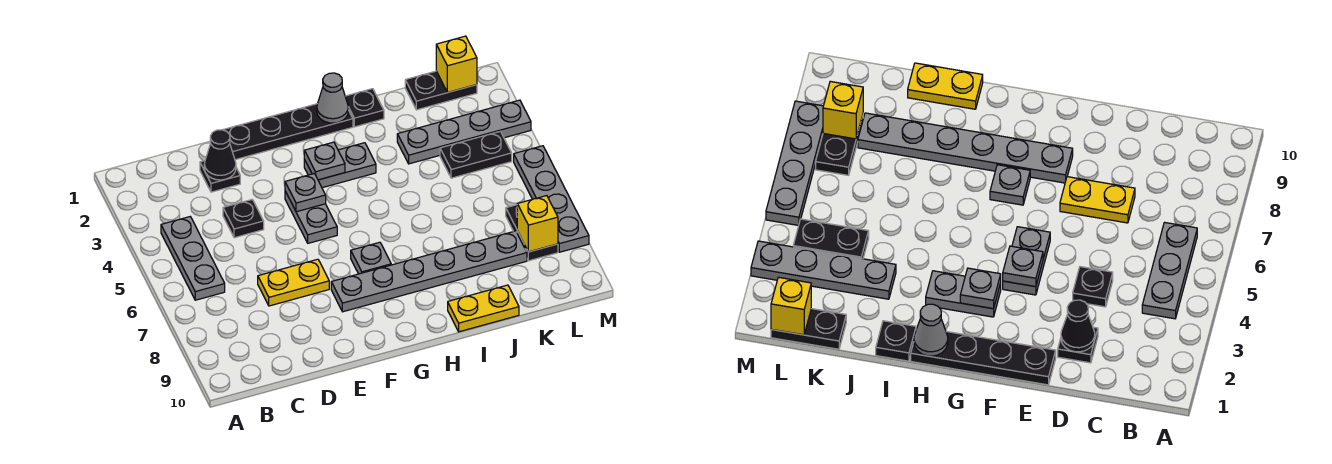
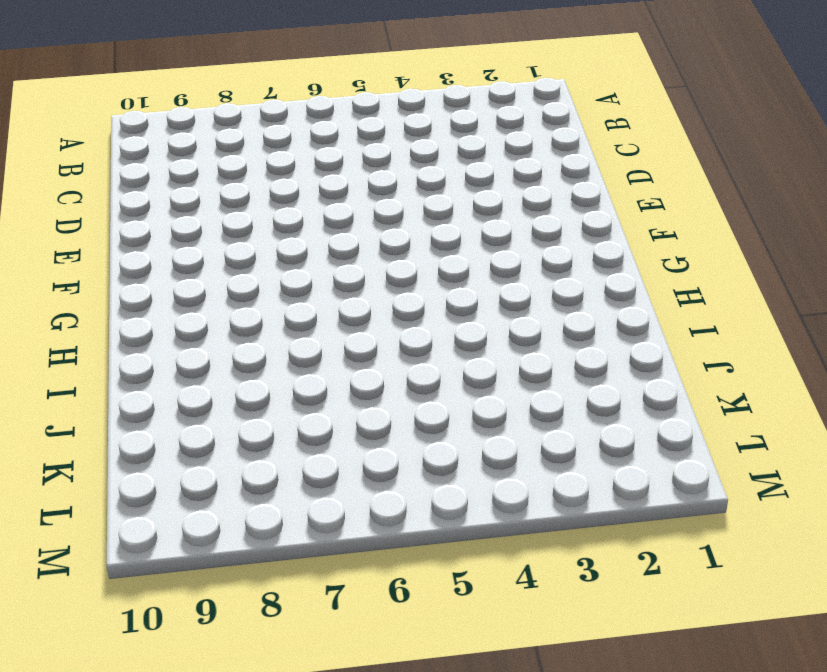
none -> grey 1x3 plate [161,217,225,300]
none -> black 1x1 plate [200,161,240,192]
none -> black 1x1 plate [223,200,264,238]

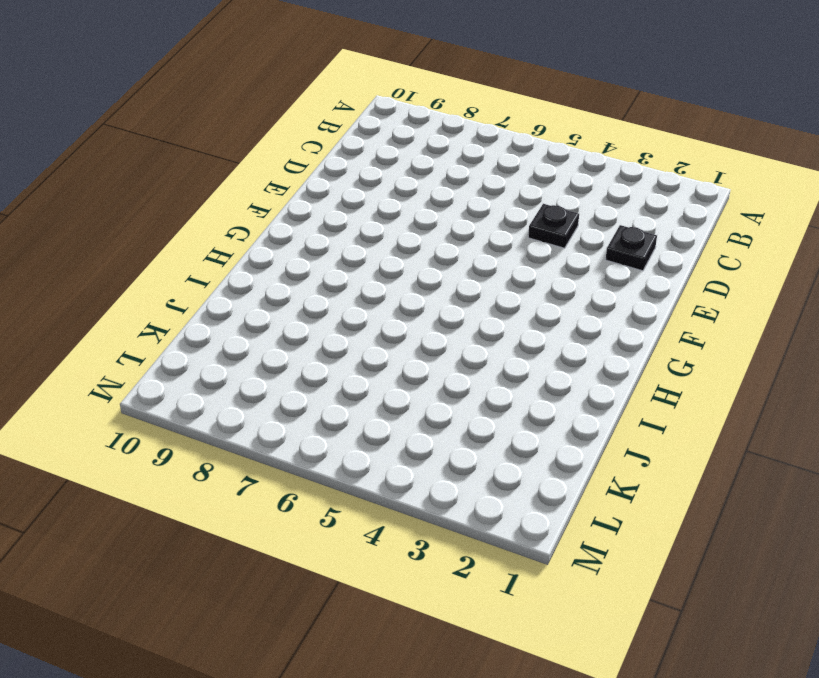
none -> grey 1x3 plate [161,217,225,300]
none -> yellow 1x2 plate [258,259,329,306]
none -> black 1x4 plate [223,104,353,160]

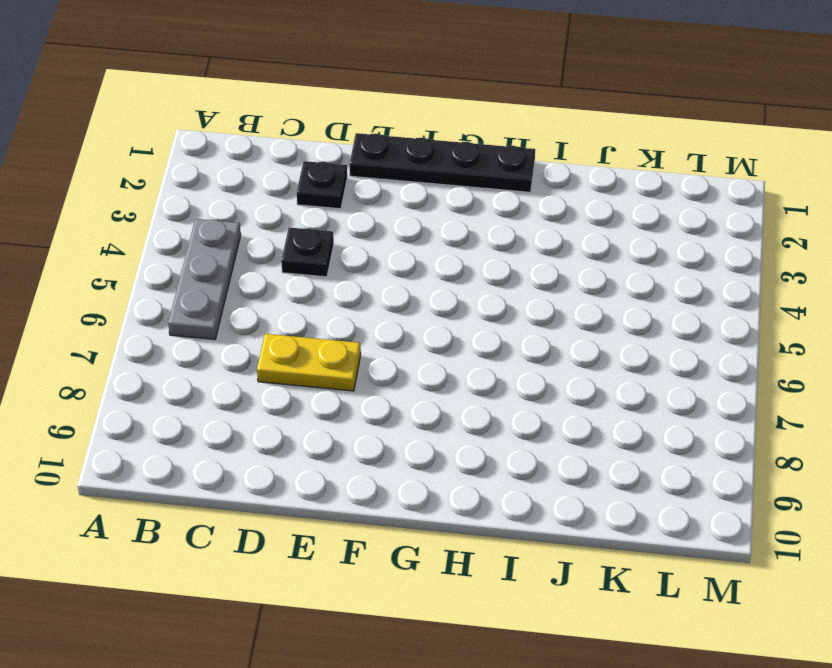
none -> grey 1x2 plate [285,191,337,243]
none -> grey 1x6 plate [331,231,527,312]
none -> grey 1x2 plate [304,143,376,188]

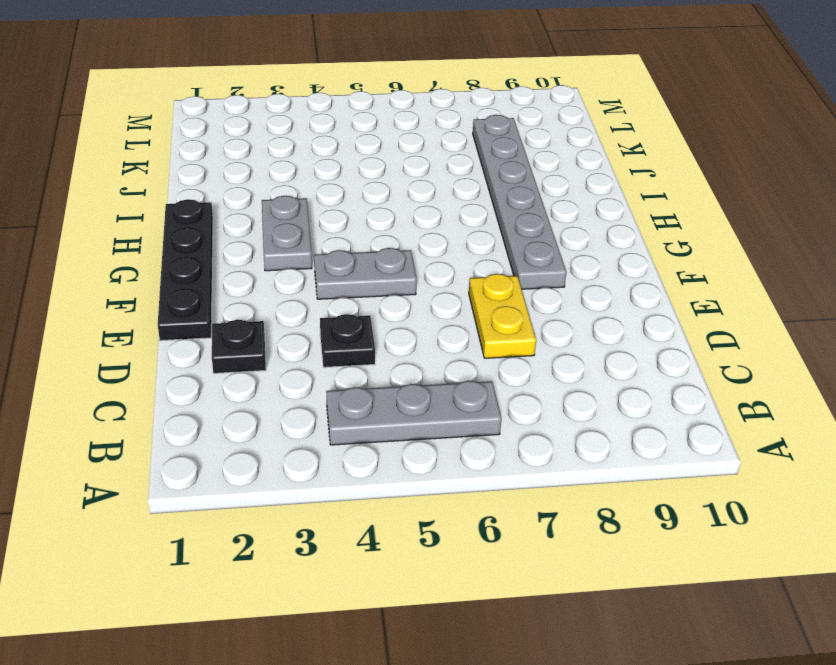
none -> grey 1x1 plate [351,242,391,274]
none -> black 1x1 plate [345,89,384,127]
none -> yellow 1x2 plate [448,285,519,332]

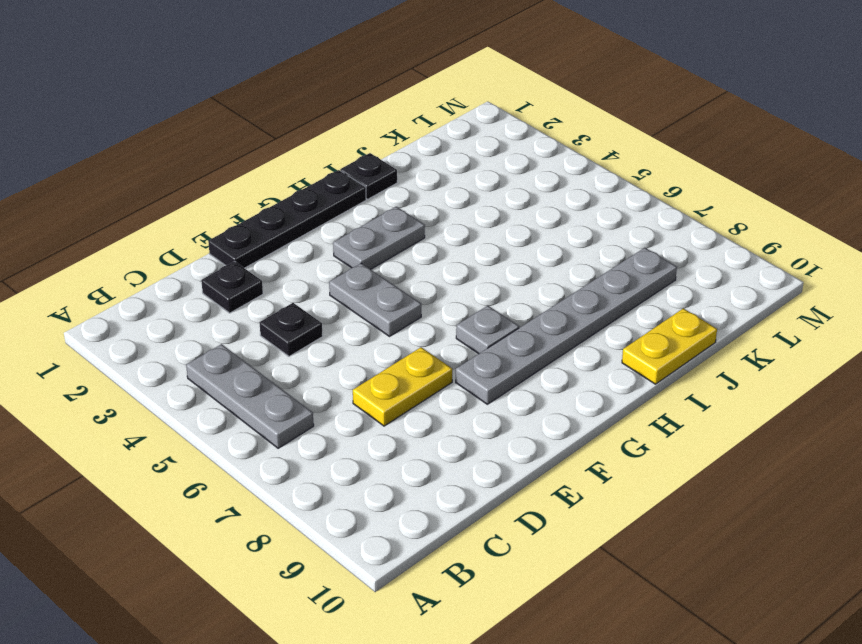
none -> grey 1x4 plate [397,100,531,164]
none -> black 1x2 plate [405,71,477,110]
none -> black 1x2 plate [440,131,512,178]

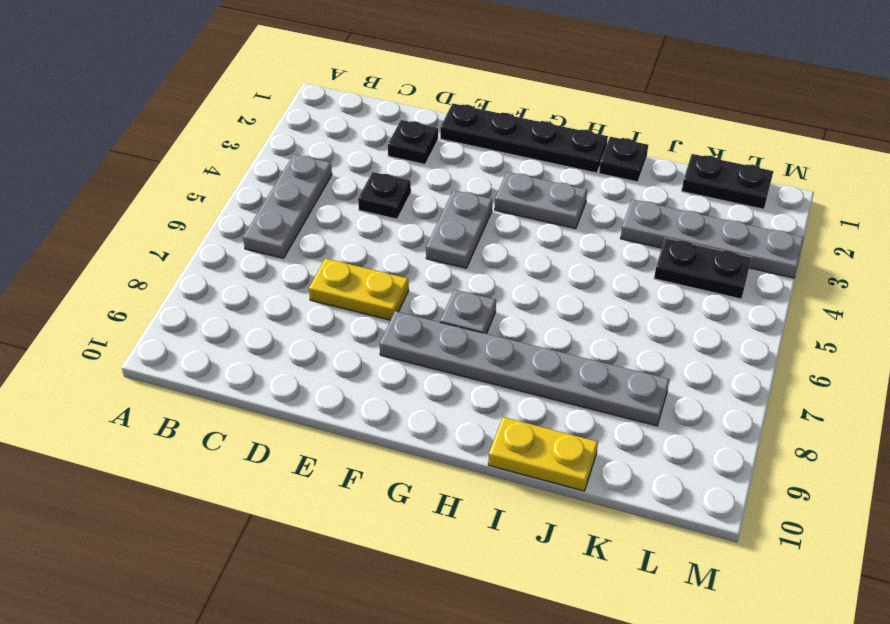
none -> black 1x2 plate [506,205,558,261]
none -> grey 1x4 plate [514,146,589,252]
none -> black 1x1 cone [204,130,236,180]

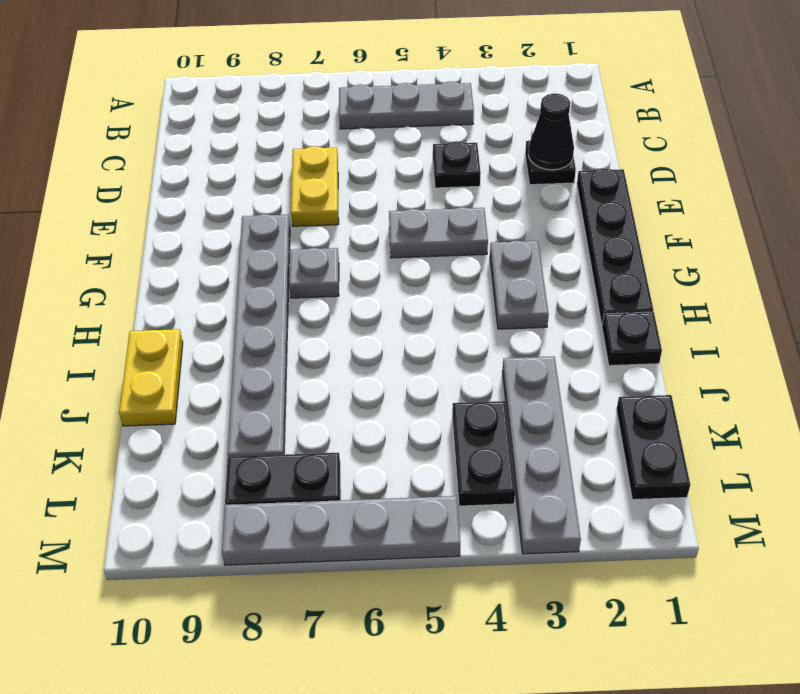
none -> grey 1x1 plate [285,174,326,212]
none -> grey 1x1 plate [304,142,345,180]
none -> grey 1x1 cone [317,73,348,123]

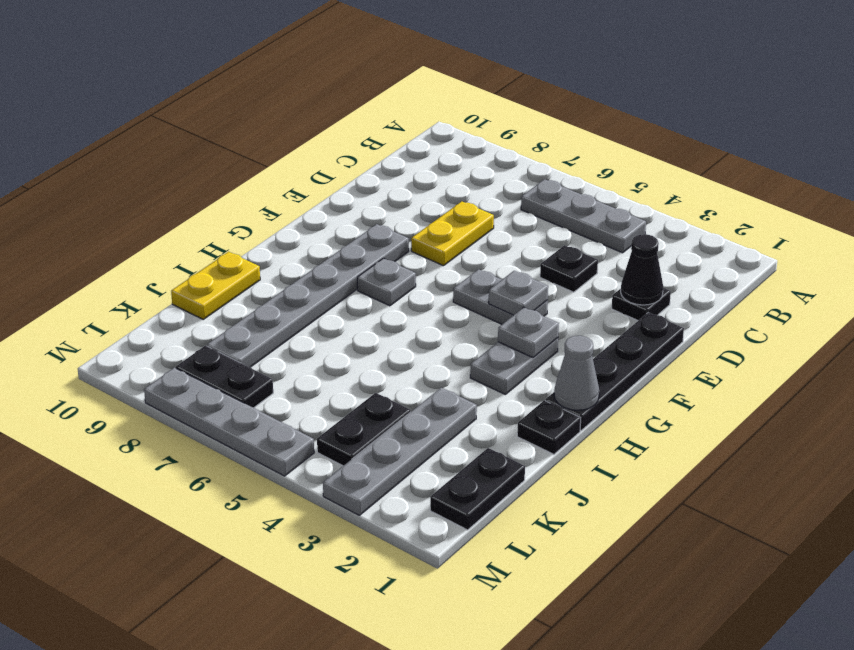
none -> yellow 1x1 brick [436,36,477,92]
none -> yellow 1x1 brick [517,196,558,252]

